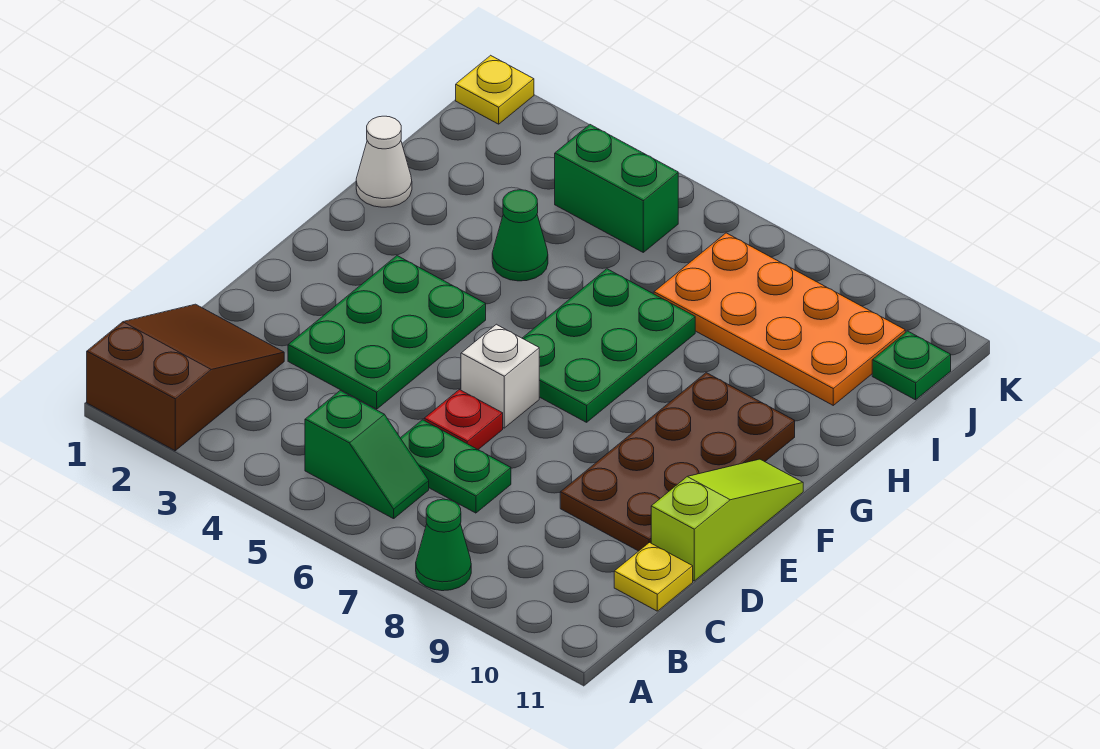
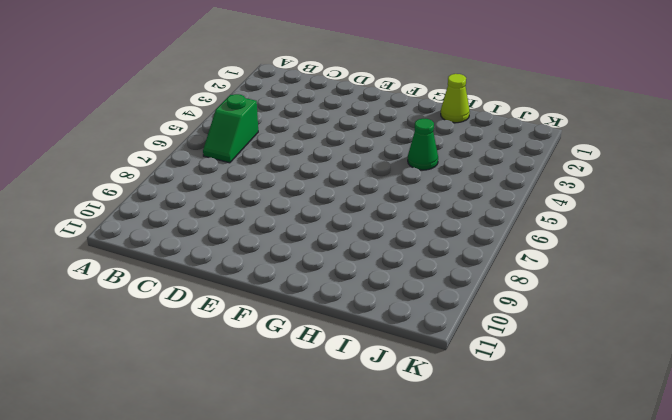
lime 1x1 cone [441,74,470,123] -> white 1x1 cone [356,116,412,207]
none -> brown 2x3 slope [87,304,284,451]
none -> green 1x1 cone [416,499,471,591]
none -> green 1x2 plate [401,420,511,513]

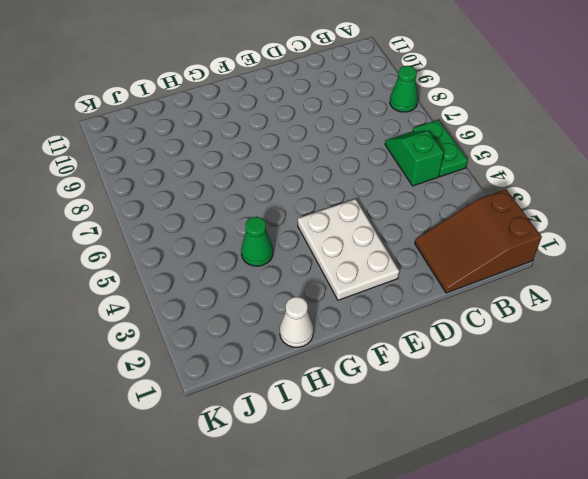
green 1x2 plate [413,120,468,177] -> green 1x2 plate moved to [401,420,511,513]
white 2x3 plate [298,199,399,300] -> green 2x3 plate [288,256,486,409]
none -> yellow 1x1 plate [614,543,693,611]
none -> red 1x1 plate [424,390,503,449]
none -> brown 2x4 plate [560,373,795,551]

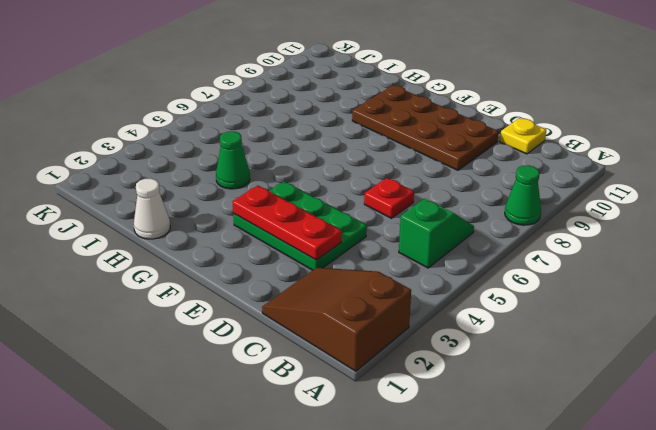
red 1x3 plate [233,186,342,260] -> none
none -> green 1x2 plate [401,420,511,513]
none -> lime 1x3 slope [651,459,803,581]
none -> white 1x1 brick [461,324,539,428]

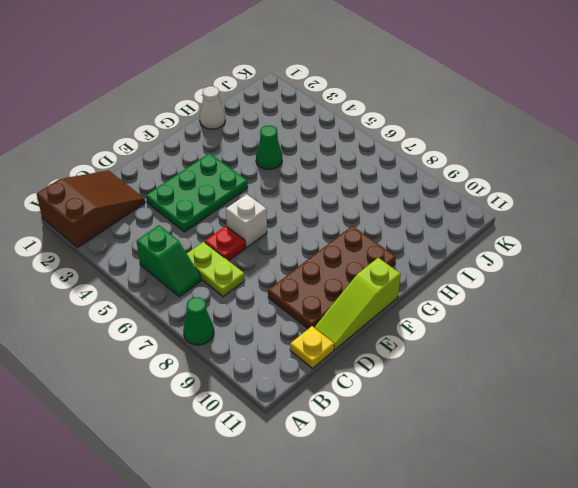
lime 1x2 plate [187,242,245,297] -> green 1x2 plate [401,420,511,513]
lime 1x3 slope [314,258,401,350] -> lime 1x3 slope turned to [651,459,803,581]
none -> green 2x3 plate [522,269,695,422]
none -> orange 2x4 plate [654,233,905,405]
none -> green 1x2 brick [555,125,678,252]

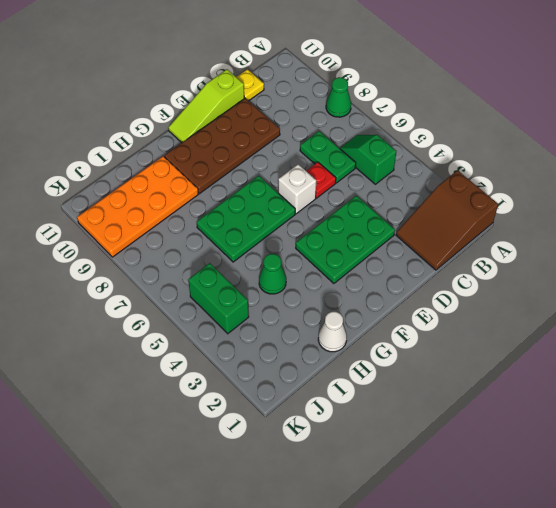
orange 2x4 plate [77,156,198,257] -> orange 2x4 plate turned to [654,233,905,405]
none -> green 1x1 plate [872,331,951,400]
none -> yellow 1x1 plate [456,55,534,124]

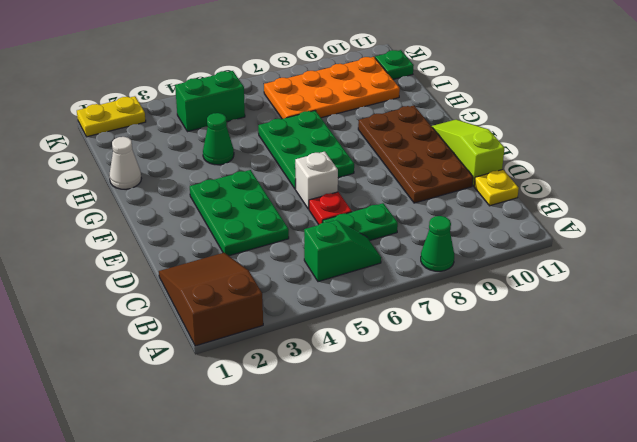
yellow 1x2 plate [77,96,146,137] -> yellow 1x1 plate [456,55,534,124]

